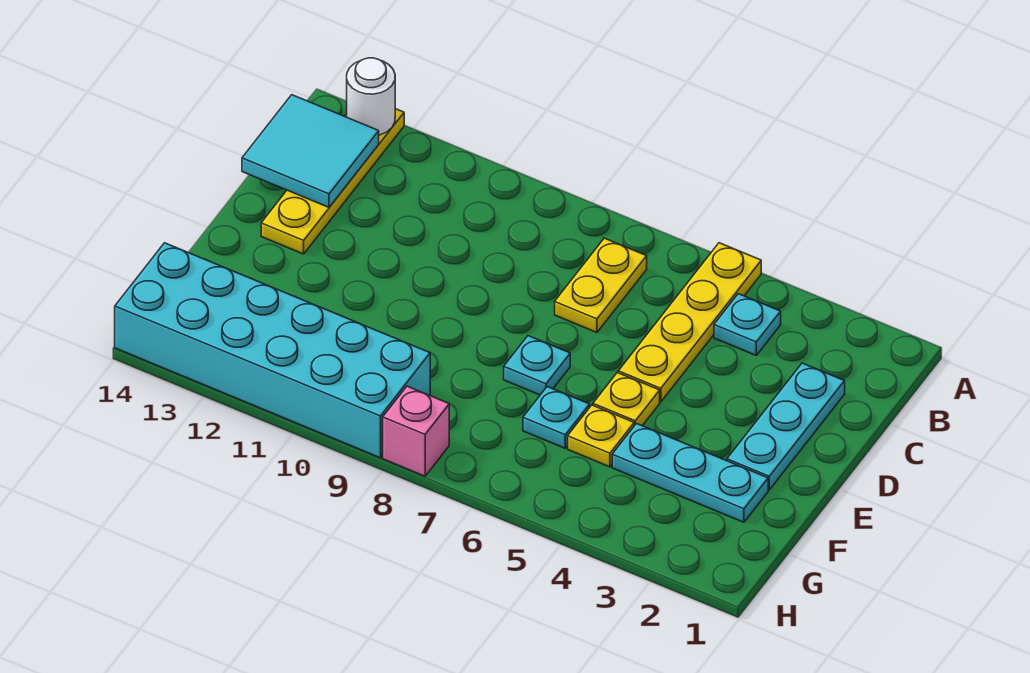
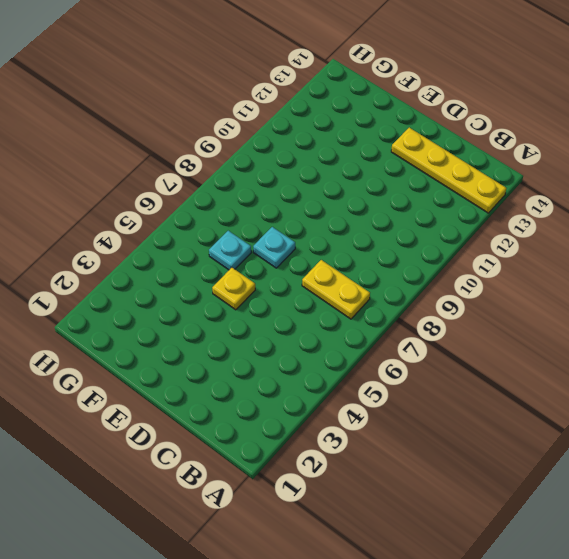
none -> yellow 1x4 plate [618,243,761,402]
none -> cyan 1x1 plate [714,294,781,355]
none -> cyan 1x3 plate [727,363,845,490]

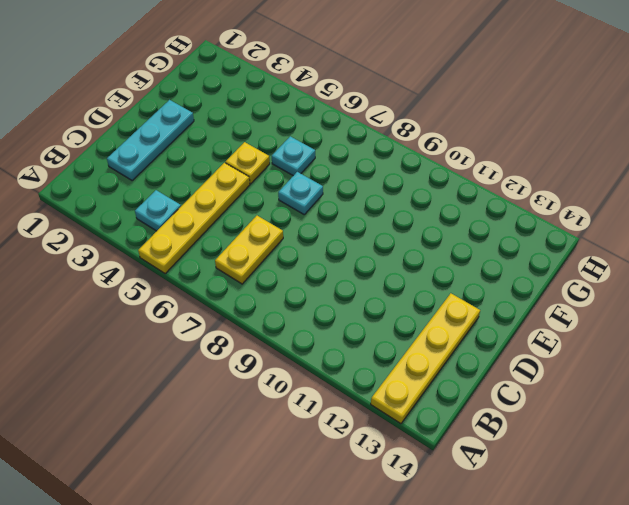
none -> cyan 1x3 plate [612,424,768,522]
none -> yellow 1x1 plate [568,405,634,467]
none -> cyan 2x6 brick [115,243,430,458]

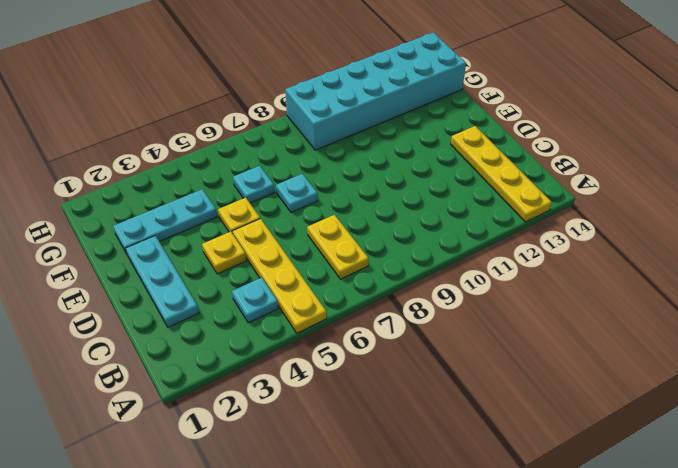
yellow 1x1 plate [202,232,246,274] -> yellow 1x1 plate moved to [568,405,634,467]
none -> pink 1x1 brick [383,386,449,476]
none -> white 1x1 round brick [347,58,395,135]
none -> cyan 2x2 tile [242,95,379,207]

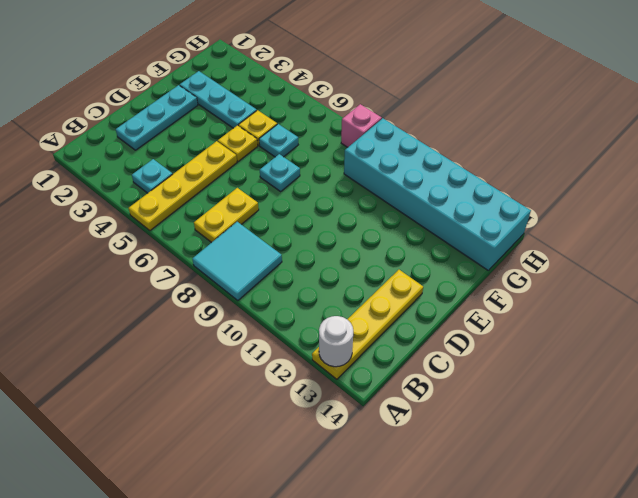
cyan 2x2 tile [192,222,282,301] -> cyan 2x2 tile moved to [242,95,379,207]

